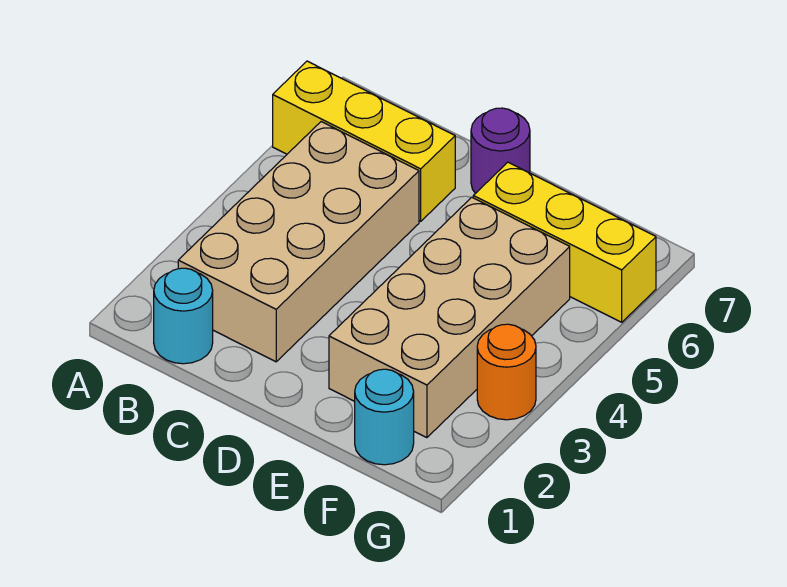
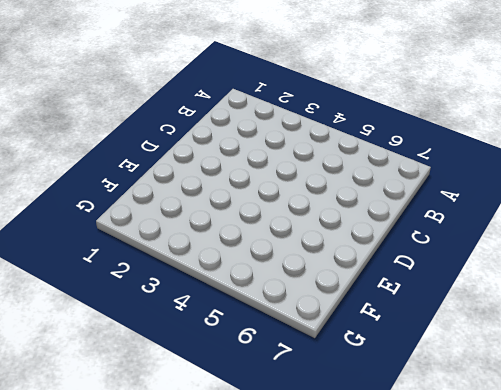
none -> yellow 1x3 brick [273,61,455,221]
none -> cyan 1x1 round brick [154,268,213,364]

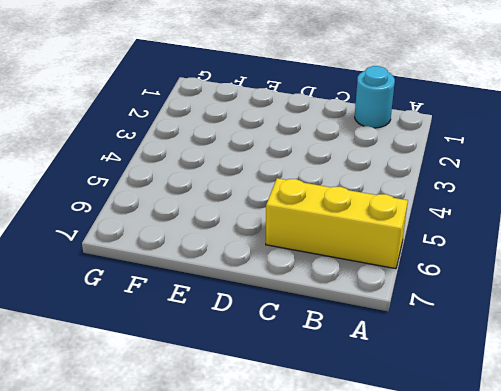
none -> tan 2x4 brick [178,122,419,362]
none -> purple 1x1 round brick [471,108,530,193]

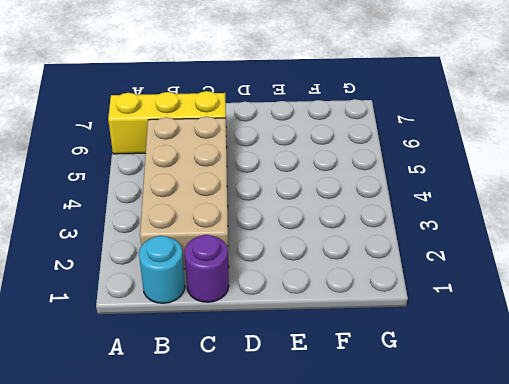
purple 1x1 round brick [185,235,229,302] -> purple 1x1 round brick moved to [471,108,530,193]
none -> tan 2x4 brick [329,197,570,438]
none -> yellow 1x3 brick [473,162,656,322]

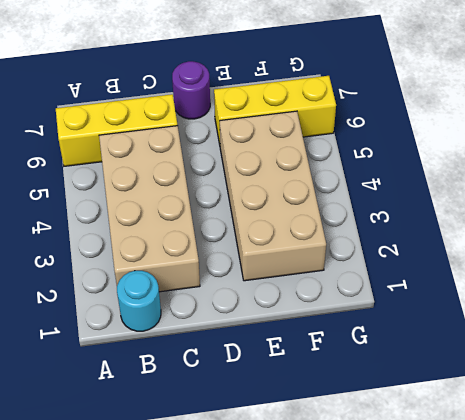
none -> cyan 1x1 round brick [355,369,414,465]
none -> orange 1x1 round brick [477,324,536,420]

